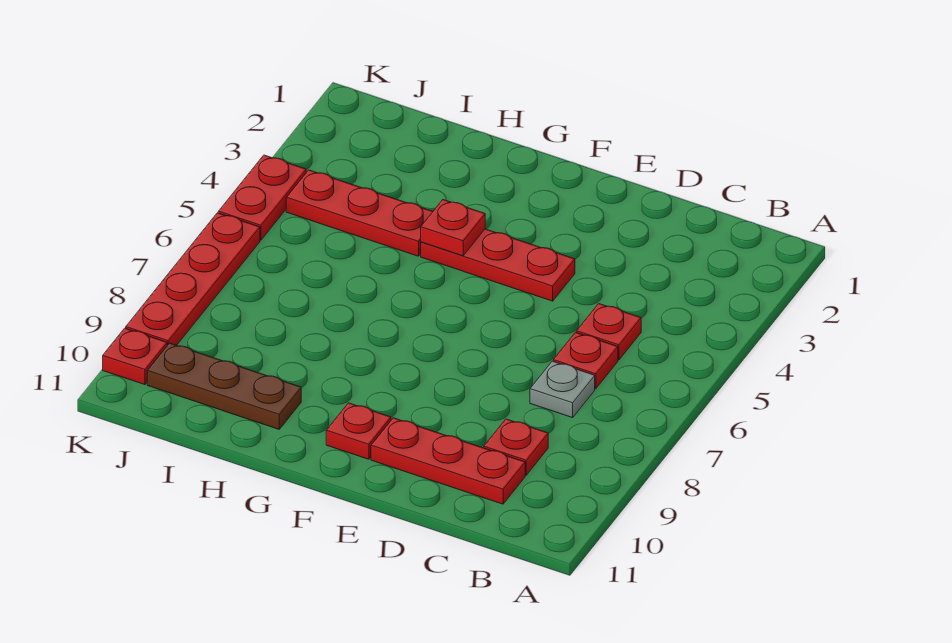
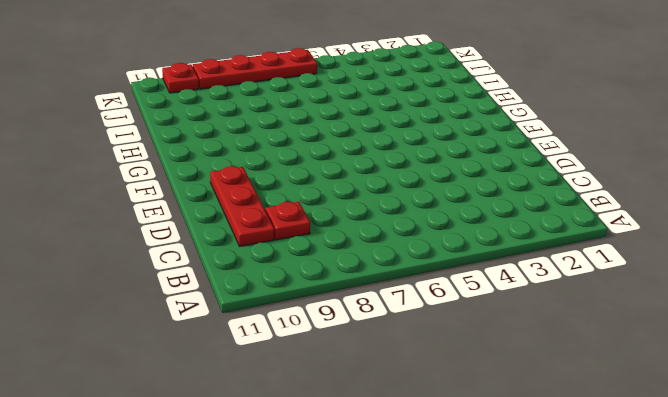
none -> red 1x1 plate [576,304,641,360]
none -> red 1x1 plate [553,332,618,389]
none -> grey 1x1 plate [530,361,595,418]

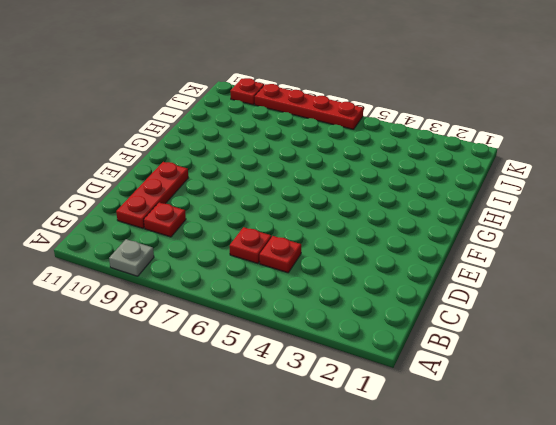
grey 1x1 plate [109,239,154,276] -> grey 1x1 plate moved to [530,361,595,418]
none -> red 1x3 plate [421,229,575,301]
none -> red 1x1 plate [326,403,391,459]
none -> red 1x3 plate [286,170,433,256]

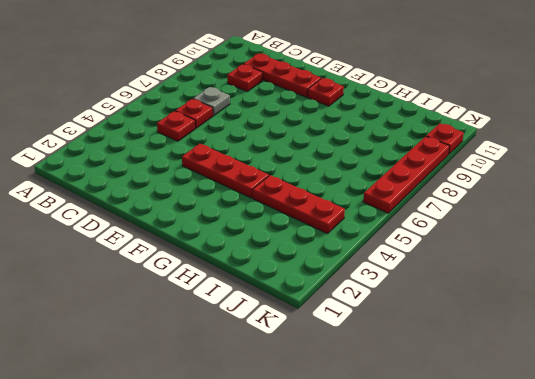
none -> brown 1x3 plate [147,343,301,429]
none -> red 1x2 plate [218,155,306,240]
none -> red 1x1 plate [421,200,485,256]

